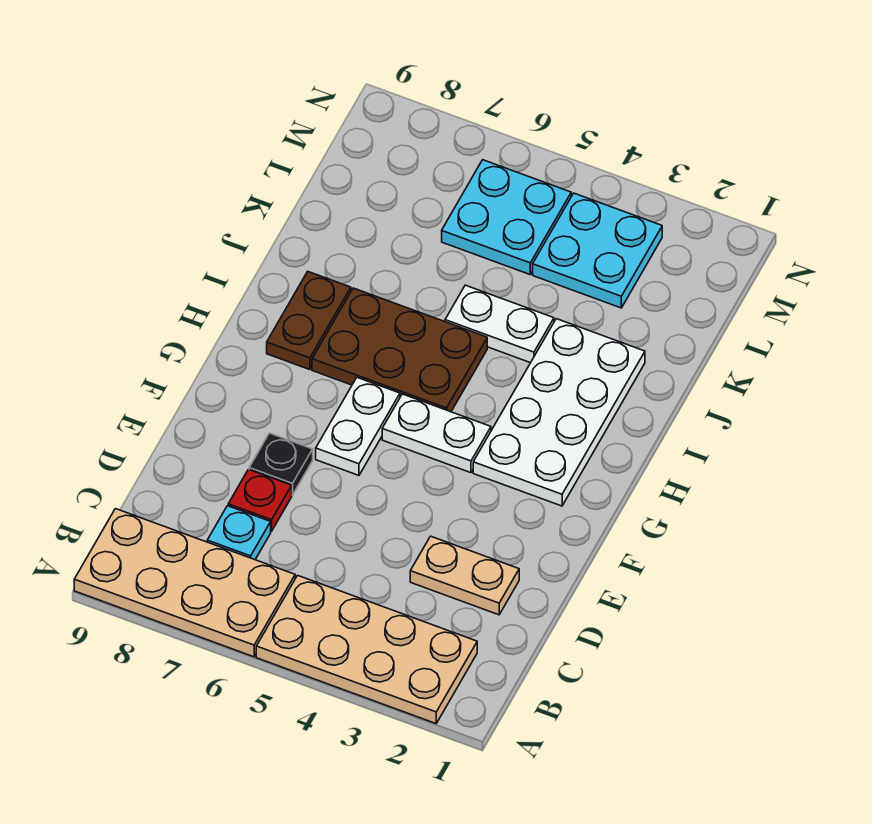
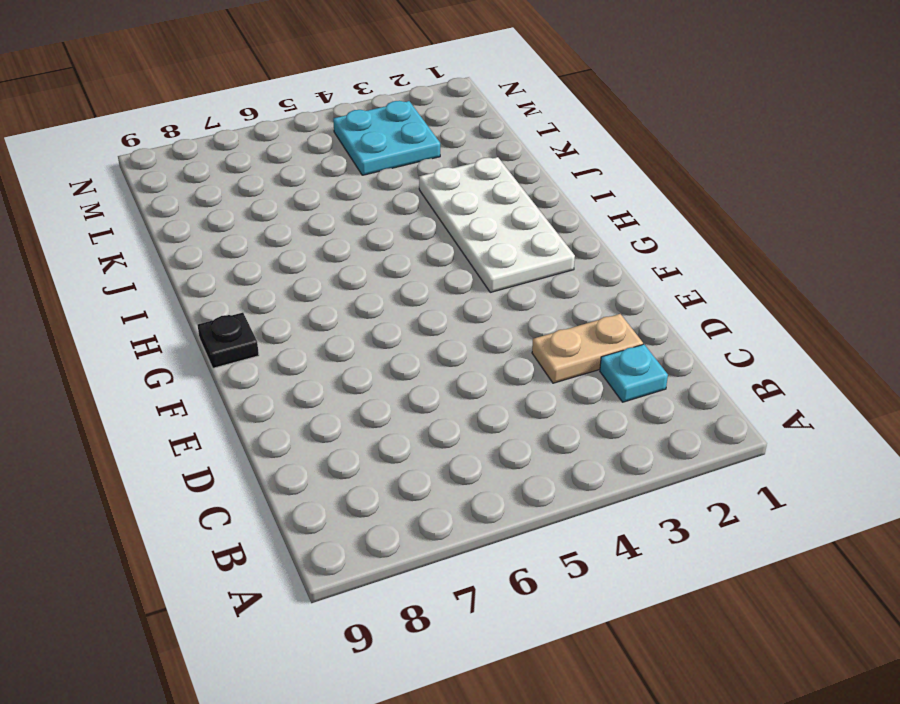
cyan 1x1 plate [600,344,668,402] -> cyan 1x1 plate moved to [207,506,271,560]
black 1x1 plate [198,313,259,368] -> black 1x1 plate moved to [249,433,313,495]
none -> tan 2x4 plate [256,575,477,724]
none -> tan 2x4 plate [74,509,295,657]
none -> red 1x1 plate [228,470,292,531]

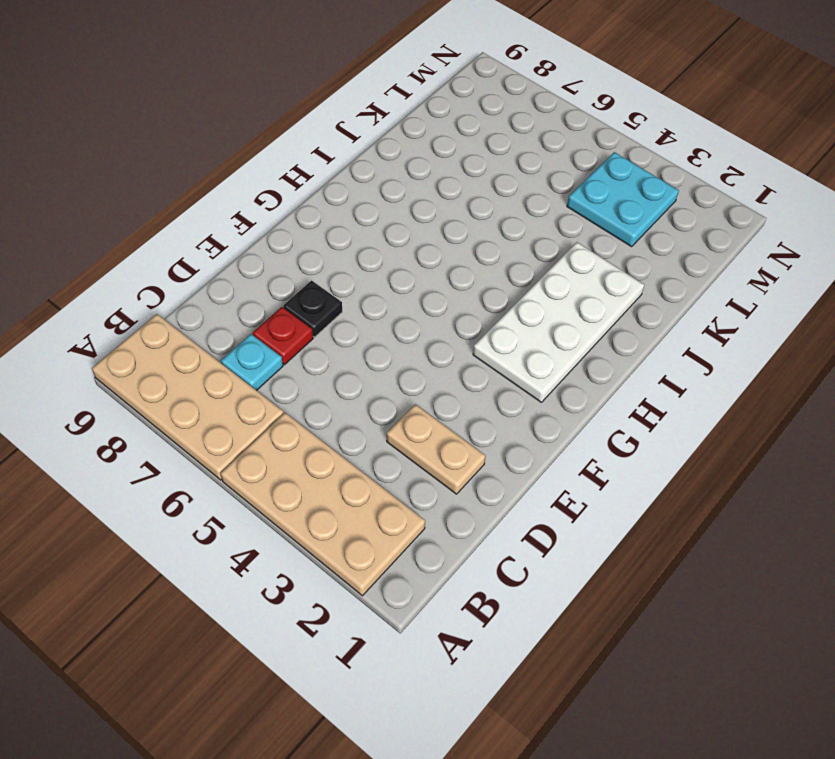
none -> white 1x2 plate [316,378,400,475]
none -> white 1x2 plate [382,394,491,473]
none -> brown 2x3 plate [312,288,487,412]

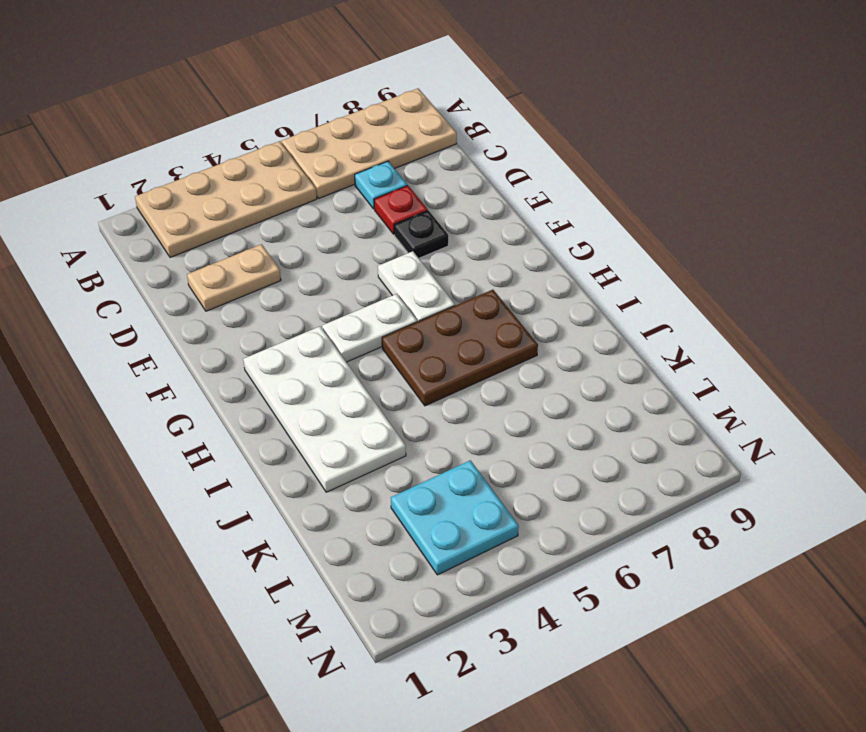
none -> brown 1x2 plate [267,272,351,370]
none -> white 1x2 plate [445,285,554,363]
none -> cyan 2x2 plate [442,160,571,274]

